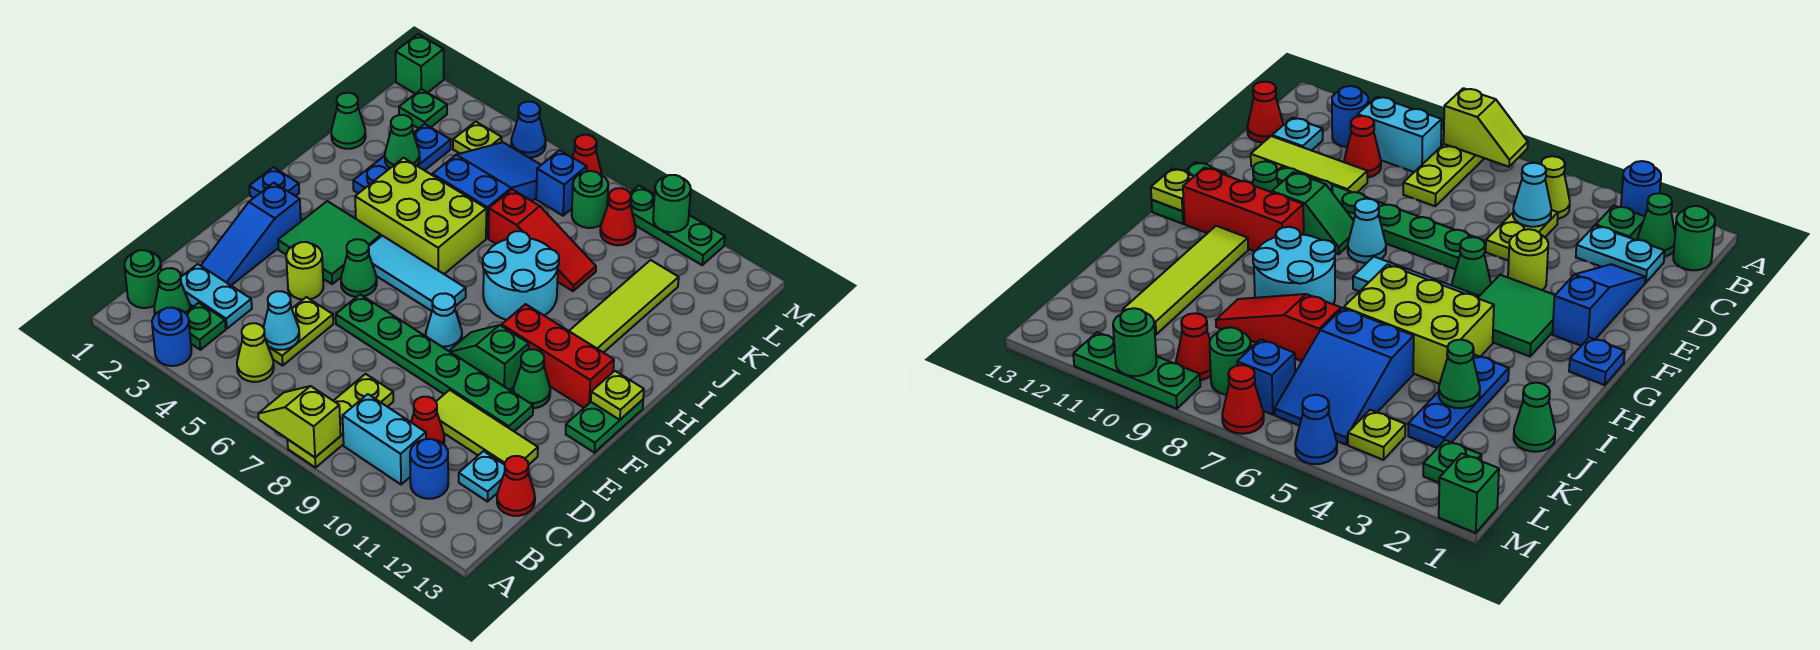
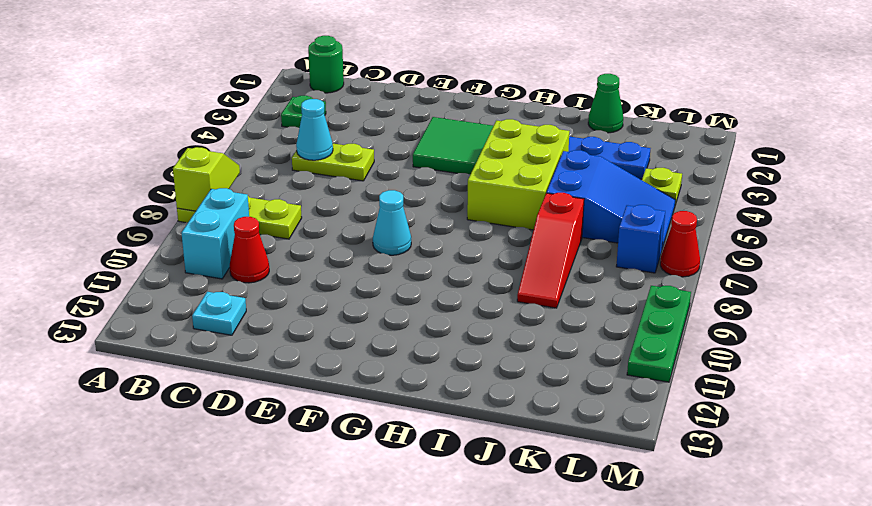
none -> blue 1x1 round brick [152,308,191,366]
none -> green 1x1 cone [154,268,190,314]
none -> lime 1x1 cone [237,323,274,382]
none -> blue 1x1 round brick [410,439,448,499]

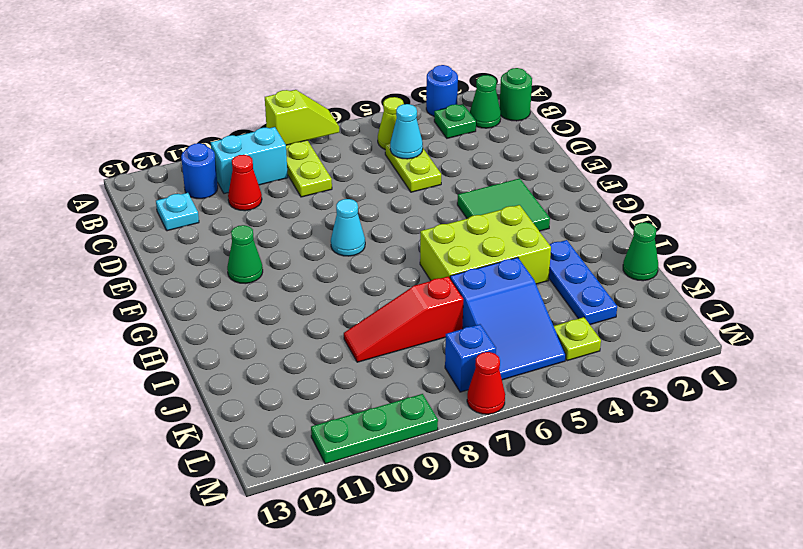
none -> cyan 1x2 plate [181,264,252,329]
none -> red 1x1 cone [497,456,535,516]
none -> blue 1x3 slope [201,183,301,285]
none -> lime 1x3 tile [436,390,538,465]

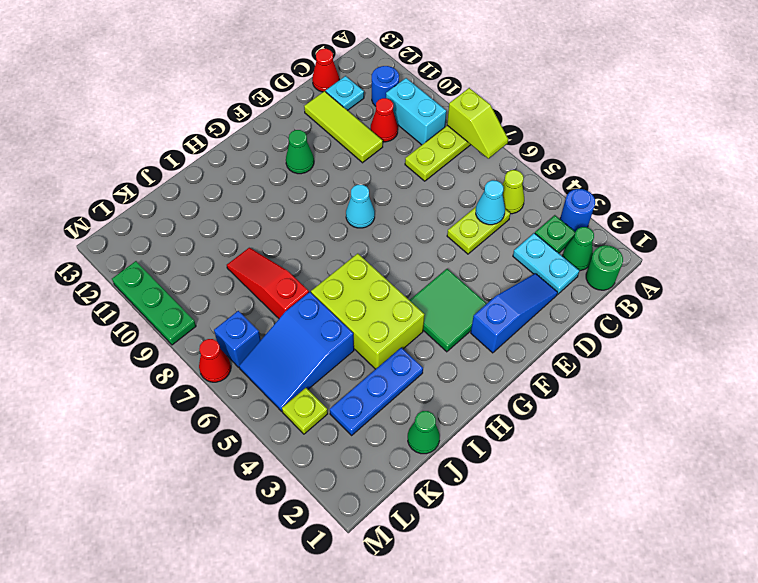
none -> lime 1x1 round brick [286,242,323,300]
none -> green 1x6 plate [336,295,533,431]
none -> green 1x1 cone [341,239,377,297]
none -> green 1x2 slope [449,325,529,390]

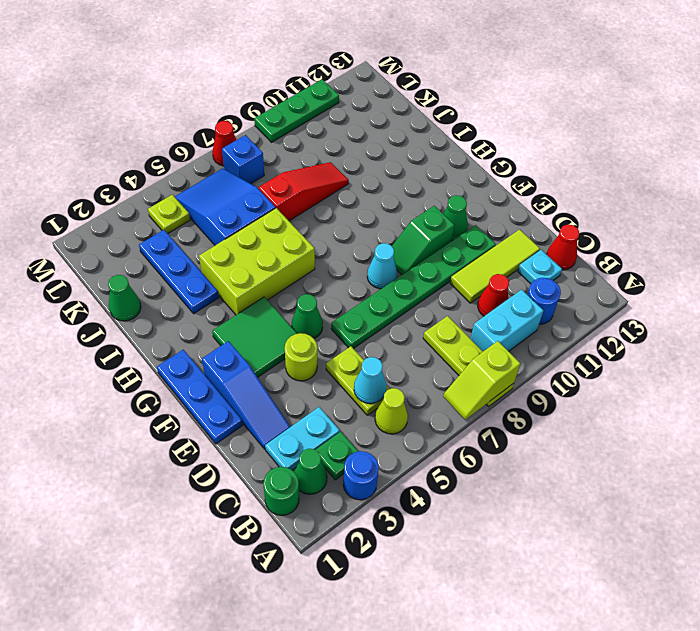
blue 1x3 plate [157,350,243,444] -> blue 1x1 plate [249,167,299,198]
none -> green 1x2 plate [566,400,643,453]
none -> cyan 1x3 tile [369,236,466,311]
none -> red 1x3 brick [502,304,614,408]
none -> cyan 2x2 round brick [483,231,559,320]

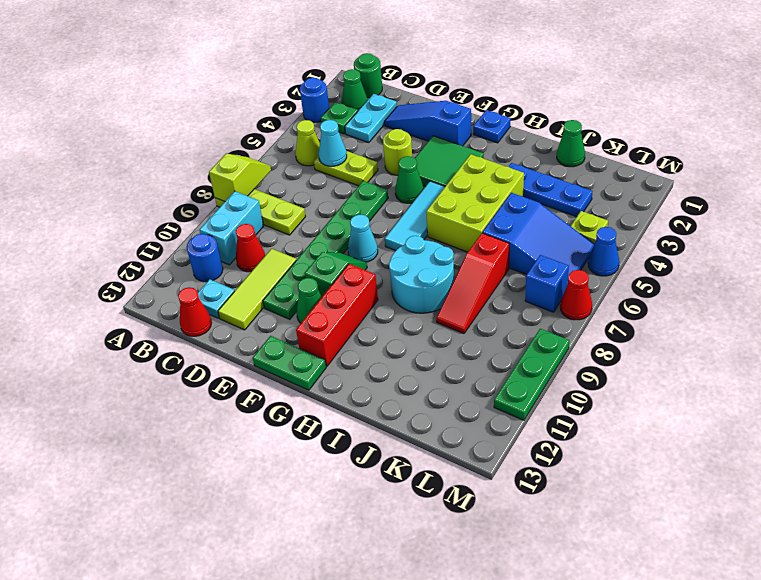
none -> lime 1x4 tile [569,260,679,353]
none -> green 1x1 plate [399,89,447,129]
none -> green 1x1 round brick [572,171,608,228]
none -> red 1x1 cone [600,188,636,245]

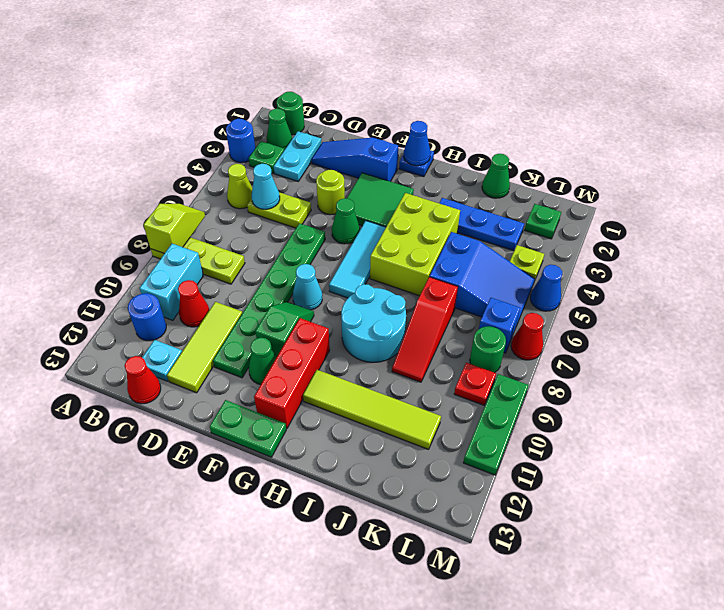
blue 1x1 cone [404,121,430,166] -> none
red 1x1 plate [454,363,496,405] -> red 1x1 cone [600,188,636,245]
none -> green 1x1 brick [396,34,444,94]
none -> lime 1x1 plate [591,371,644,420]
none -> green 1x1 cone [385,115,420,168]
none -> green 1x1 round brick [653,175,691,232]

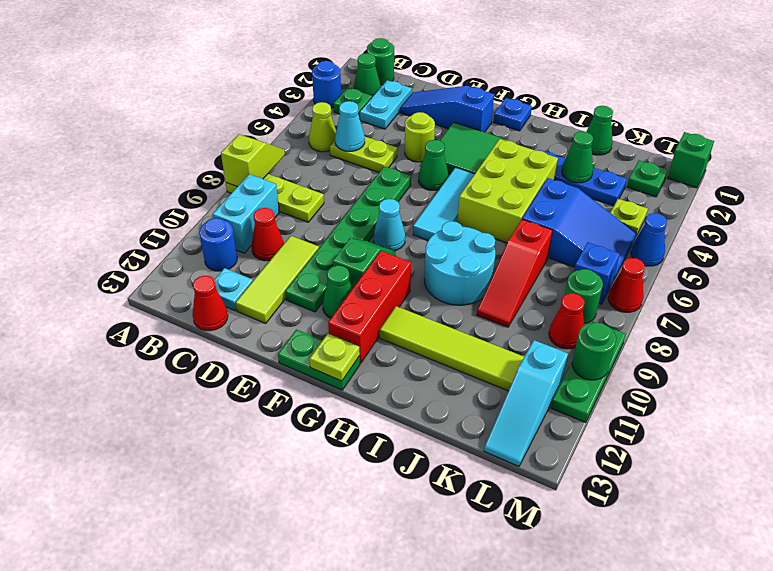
cyan 1x3 slope [484,340,568,466] -> none

